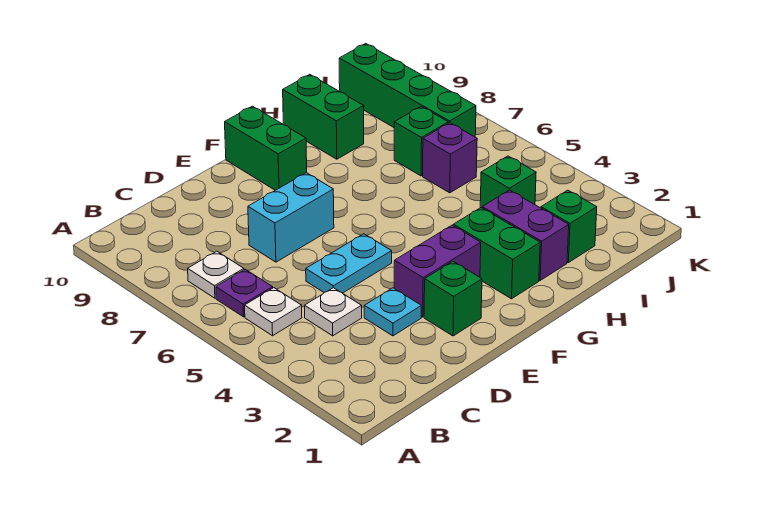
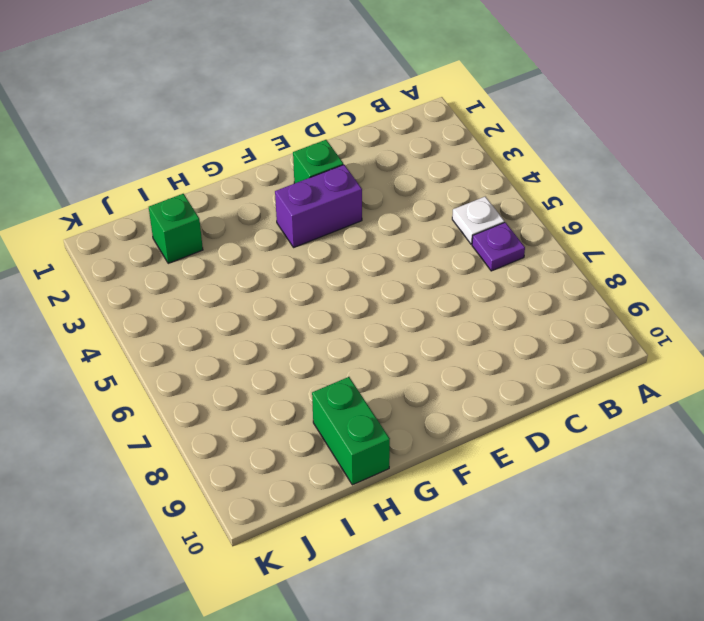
none -> white 1x1 plate [188,251,244,298]
none -> white 1x1 plate [304,288,362,336]
none -> cyan 1x1 plate [364,288,421,336]

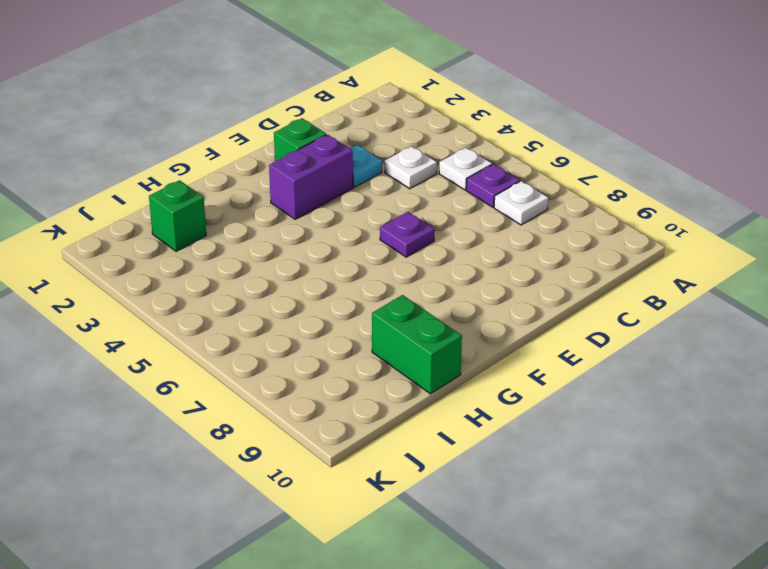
purple 1x1 plate [380,212,435,257] -> none
none -> cyan 1x2 plate [306,234,392,293]
none -> cyan 1x2 brick [248,173,334,262]
none -> green 1x2 brick [225,106,307,190]

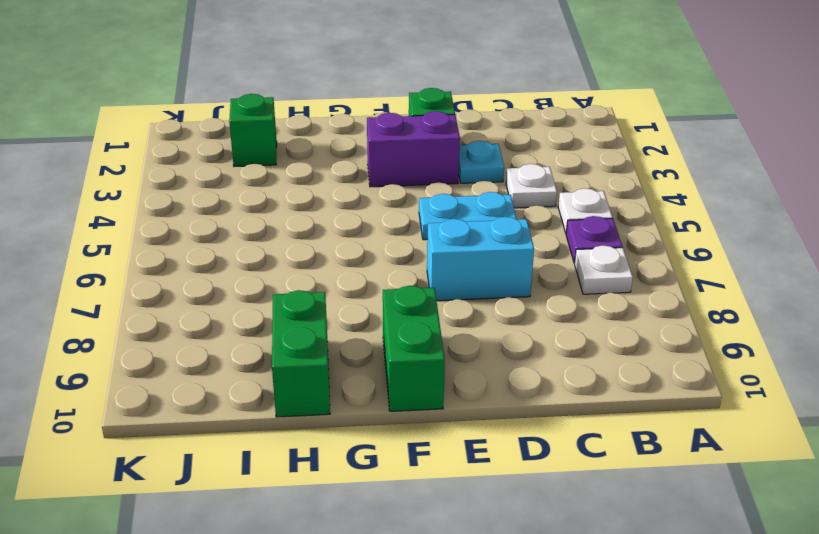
none -> green 1x2 brick [453,208,540,299]
none -> purple 1x2 brick [482,190,569,280]
none -> green 1x1 brick [480,156,536,208]

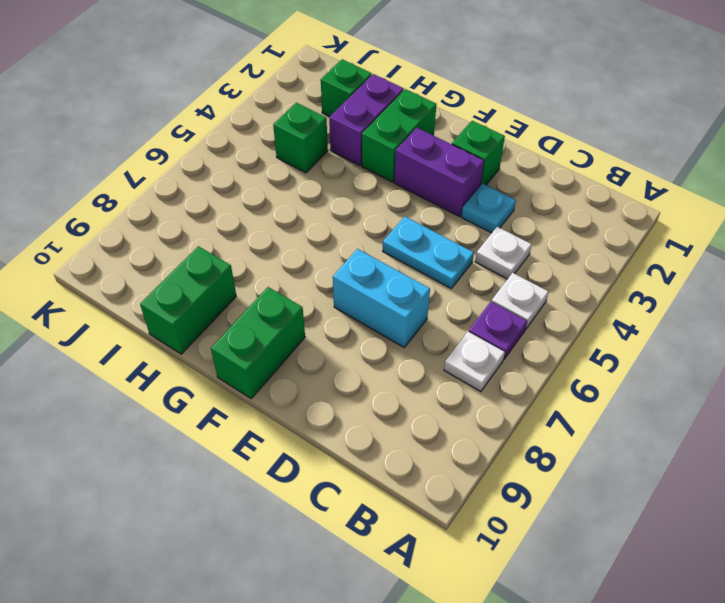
none -> purple 1x1 brick [423,123,477,193]
none -> green 1x1 brick [394,107,448,176]
none -> green 1x4 brick [339,43,476,137]

